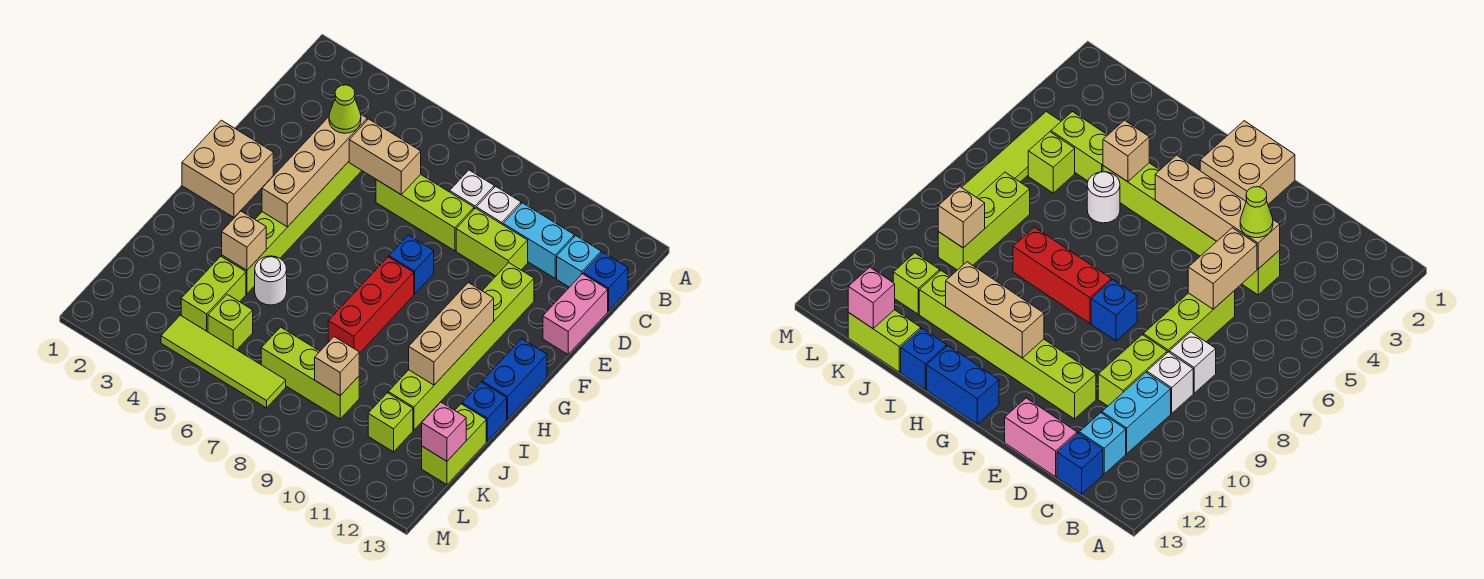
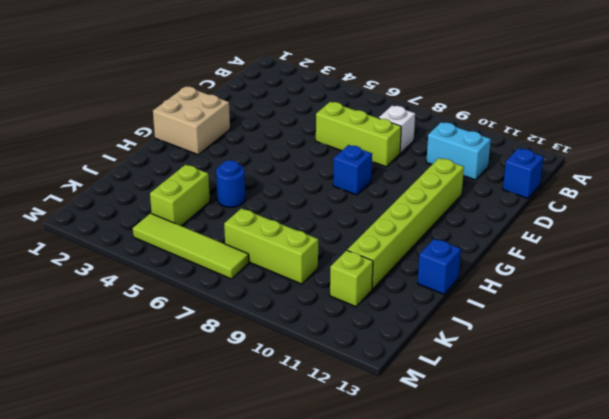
blue 1x1 round brick [216,160,245,207] -> white 1x1 round brick [255,256,287,305]
none -> white 1x1 brick [476,186,521,225]
none -> cyan 1x1 brick [557,236,601,287]
none -> lime 1x6 brick [222,162,362,294]

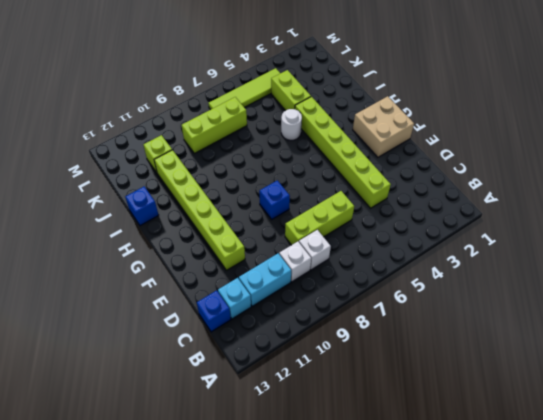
none -> lime 1x2 brick [456,208,528,276]
none -> pink 1x2 brick [543,274,608,354]
none -> red 1x3 brick [328,257,414,353]

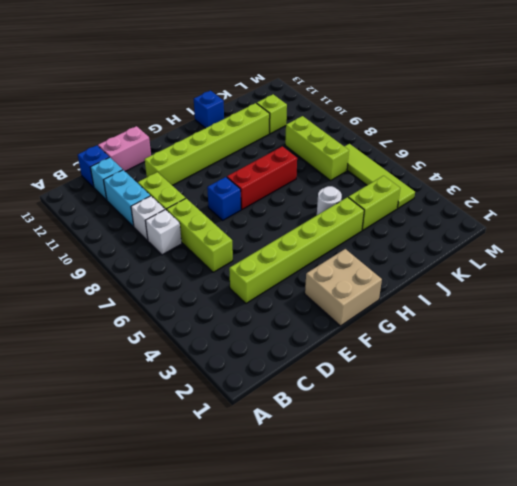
none -> blue 1x2 brick [482,339,547,420]
none -> lime 1x2 brick [422,404,486,485]
none -> lime 1x1 brick [208,294,253,350]

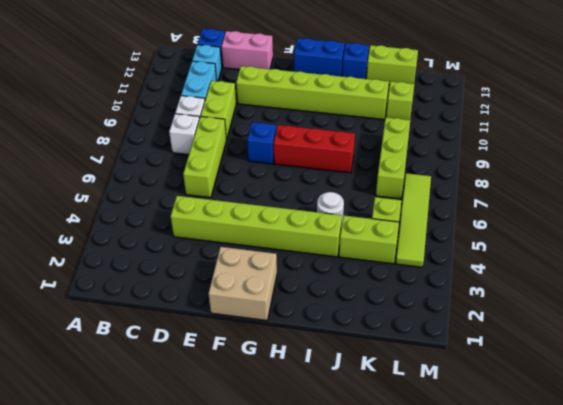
none -> tan 1x4 brick [262,115,367,227]
none -> tan 1x2 brick [349,119,421,194]
none -> tan 1x3 brick [409,283,494,385]

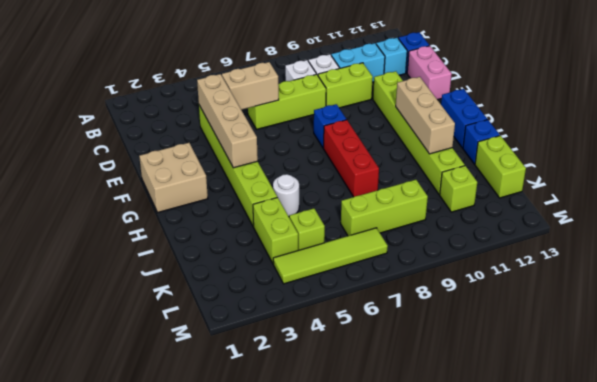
none -> tan 1x1 brick [222,211,266,270]
none -> tan 1x1 brick [315,337,359,396]
none -> pink 1x1 brick [422,402,466,461]

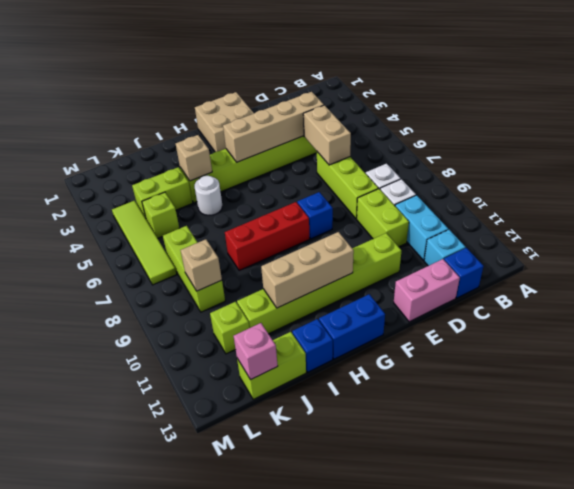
none -> lime 1x1 cone [329,85,361,133]

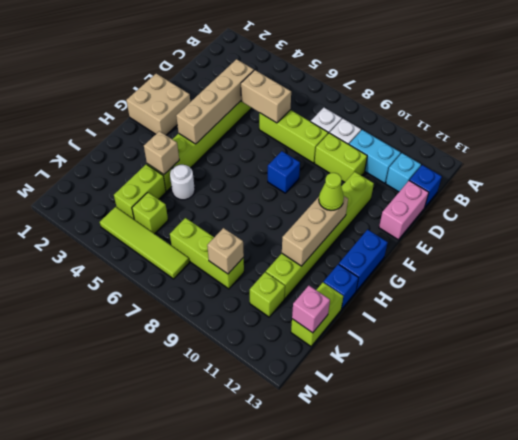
lime 1x1 cone [319,173,344,210] -> lime 1x1 cone moved to [329,85,361,133]
none -> red 1x3 brick [328,257,414,353]

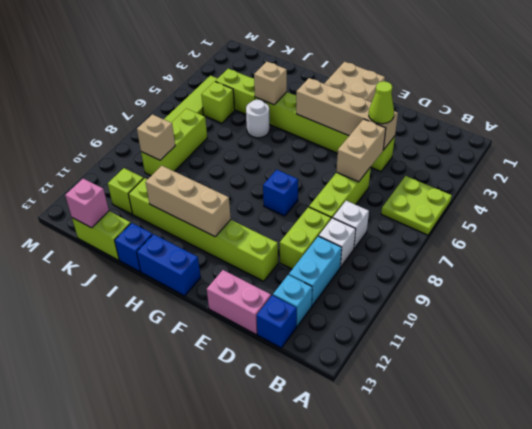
lime 2x2 plate [381,176,452,235] -> none
none -> red 1x3 brick [328,257,414,353]

